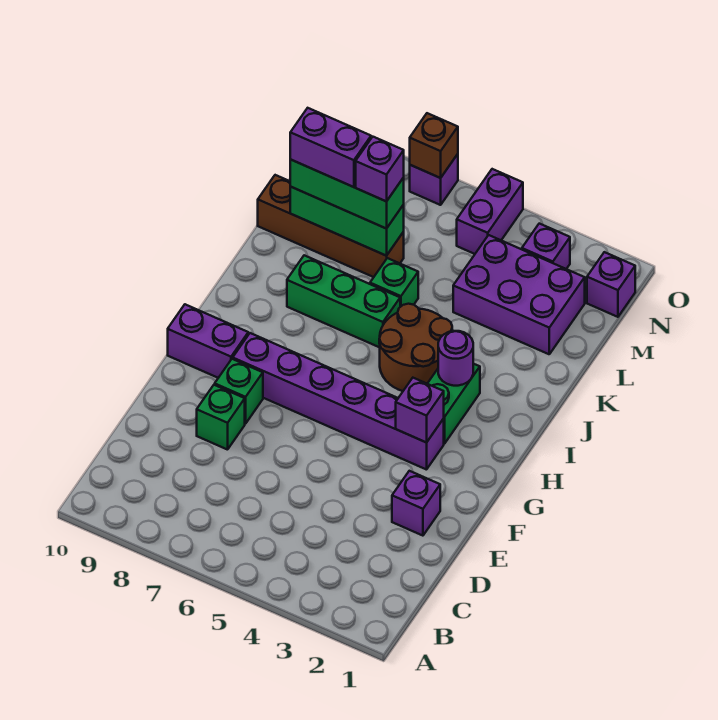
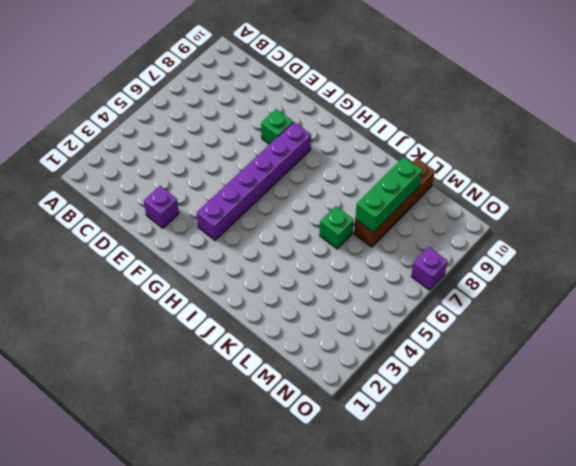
none -> green 1x1 brick [197,385,245,450]
none -> purple 1x2 brick [168,304,248,378]
none -> green 1x2 brick [427,364,480,444]

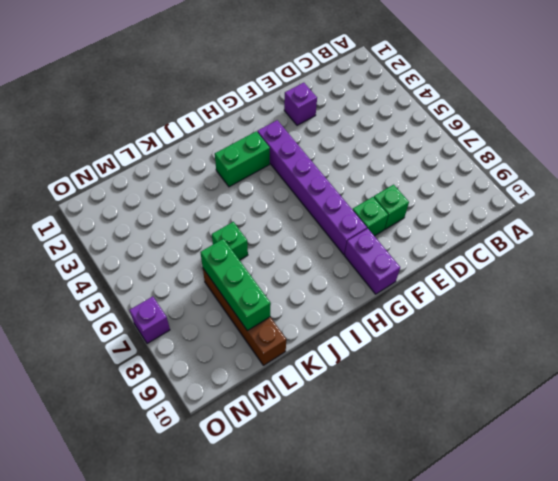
none -> brown 2x2 round brick [379,304,452,391]
none -> green 1x3 brick [287,255,400,347]
none -> purple 2x3 brick [453,235,585,354]

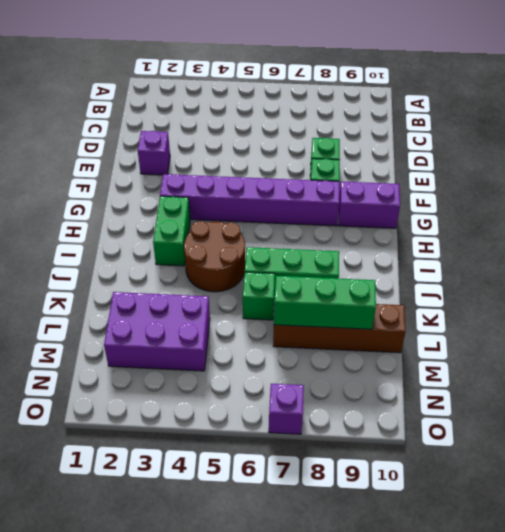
none -> purple 1x1 brick [587,252,635,317]
none -> purple 1x1 brick [522,224,570,269]
none -> purple 1x2 brick [457,169,523,254]

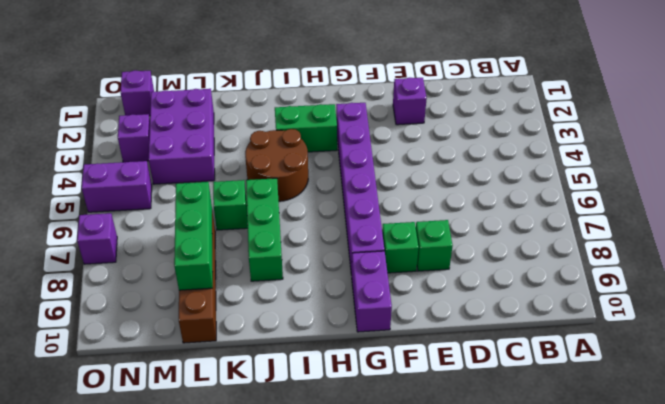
none -> purple 1x1 brick [396,378,444,443]
none -> purple 1x1 round brick [438,331,473,386]
none -> brown 1x1 brick [410,113,458,178]

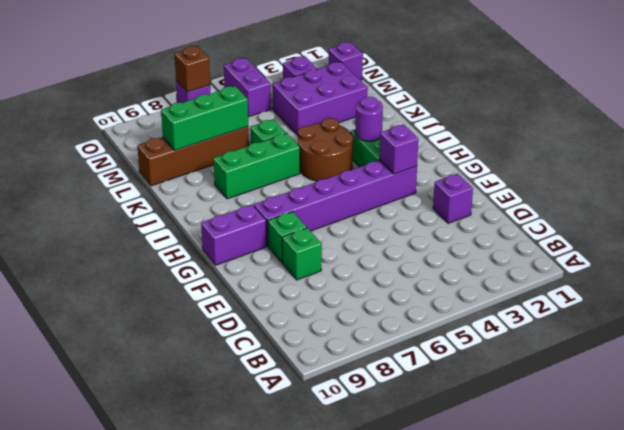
none -> green 1x3 brick [290,159,404,229]
none -> purple 1x1 brick [356,137,404,202]
none -> purple 1x2 brick [290,108,371,187]

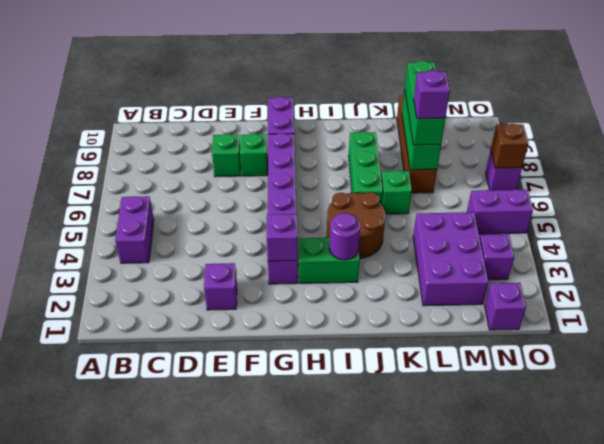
purple 1x2 brick [115,196,154,263] -> purple 1x2 brick moved to [290,108,371,187]

